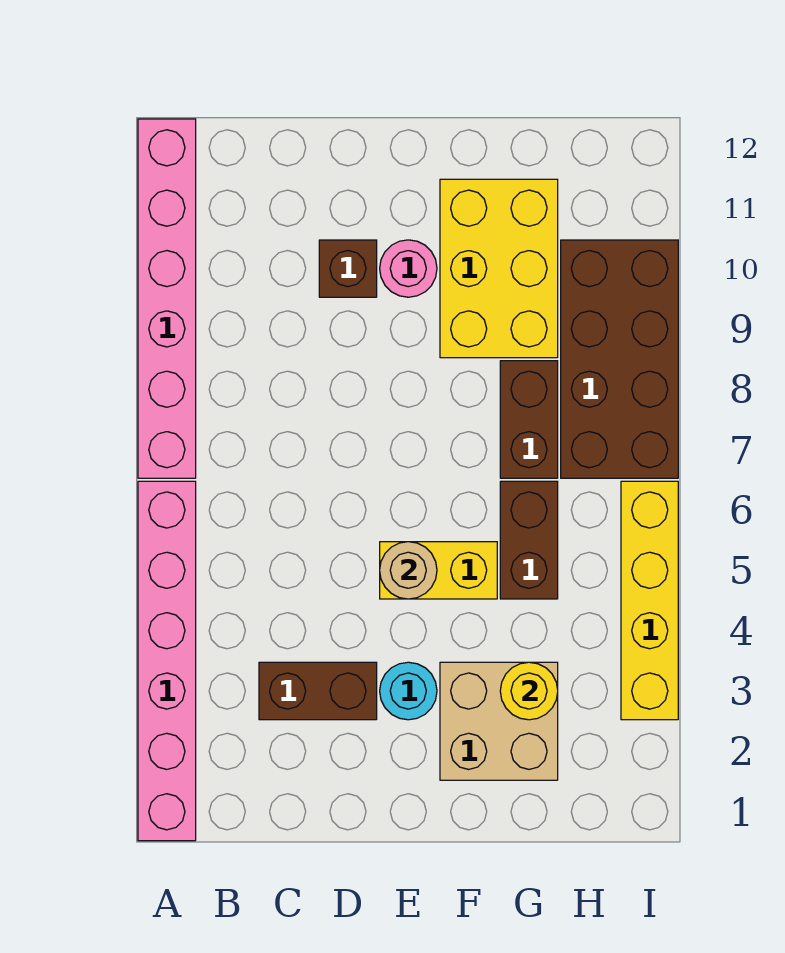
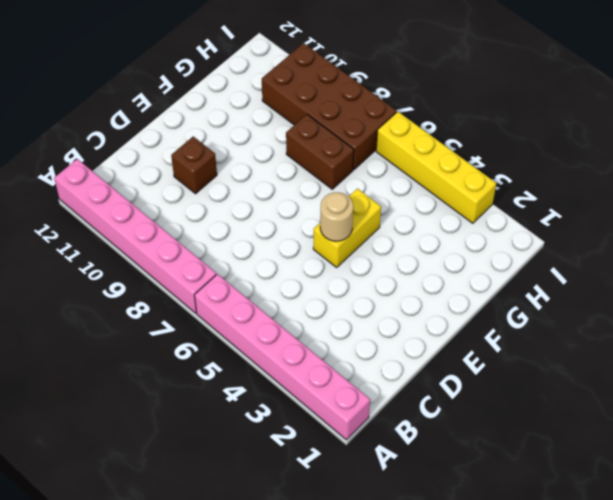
none -> brown 1x2 brick [259,662,377,720]
none -> cyan 1x1 round brick [380,662,437,720]
none -> pink 1x1 round brick [380,240,437,297]

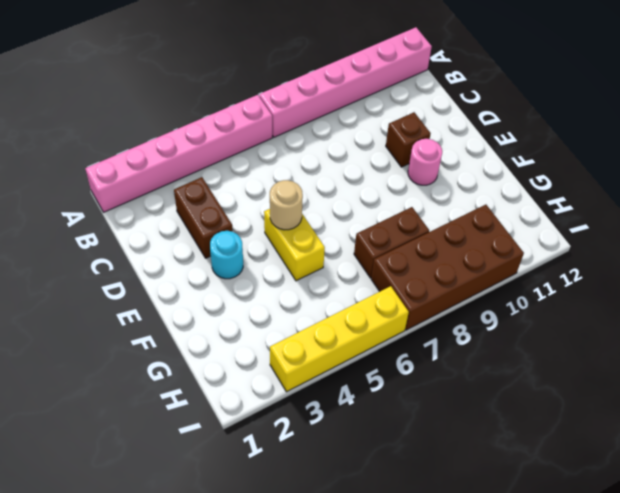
none -> tan 2x2 brick [440,662,558,780]
none -> yellow 2x3 brick [440,179,558,358]
none -> brown 1x2 brick [500,481,558,599]

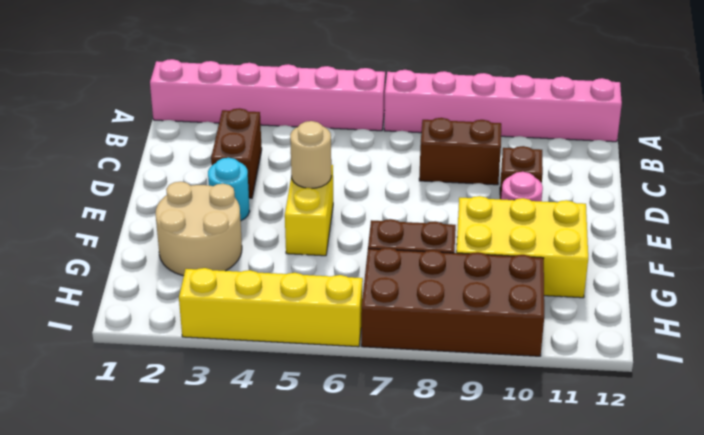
brown 1x2 brick [419,118,501,185] -> brown 1x2 brick moved to [500,481,558,599]
tan 2x2 round brick [155,182,242,276] -> tan 2x2 brick [440,662,558,780]
none -> yellow 1x1 round brick [500,662,558,720]

